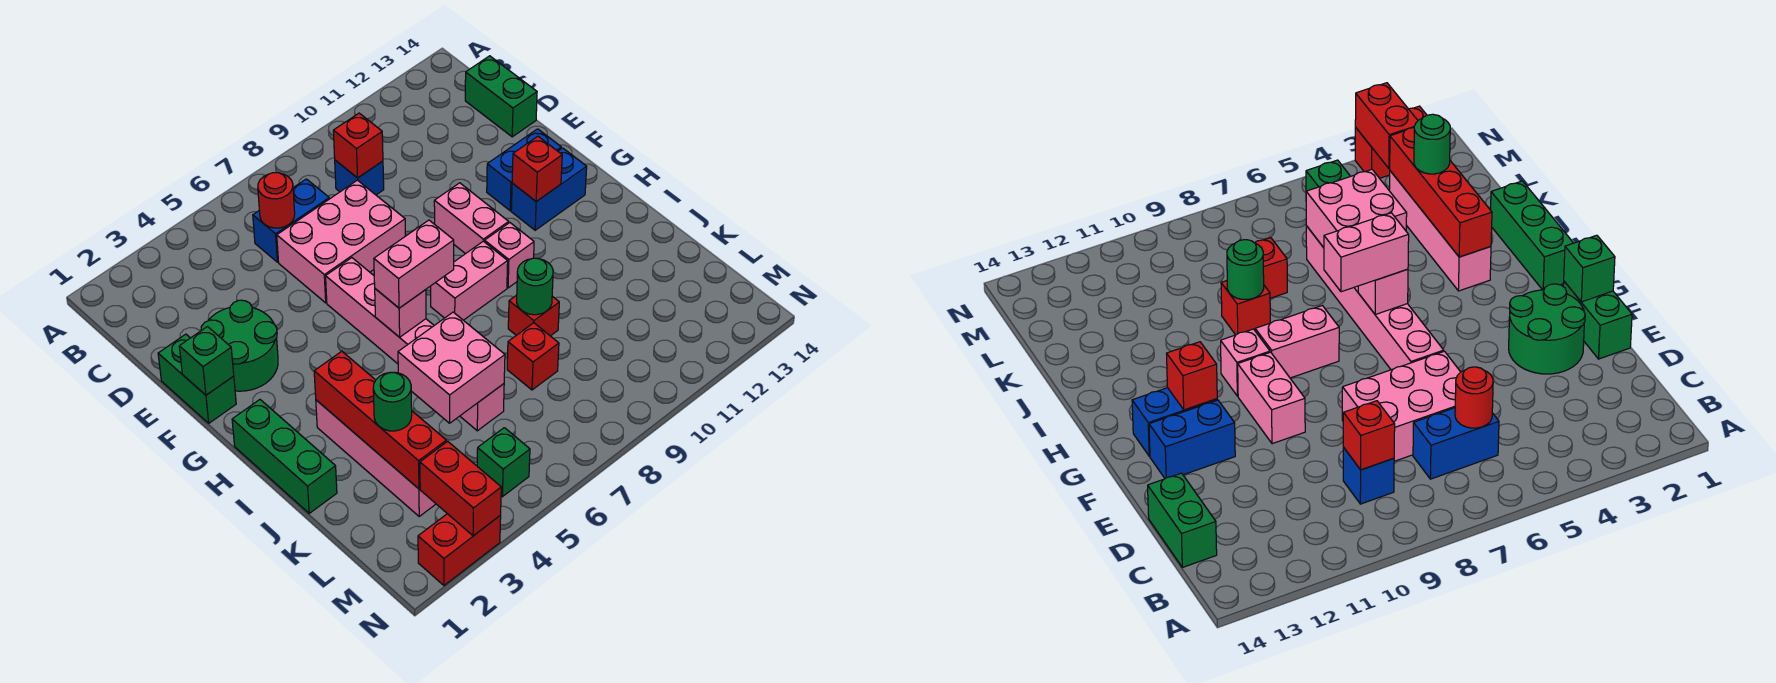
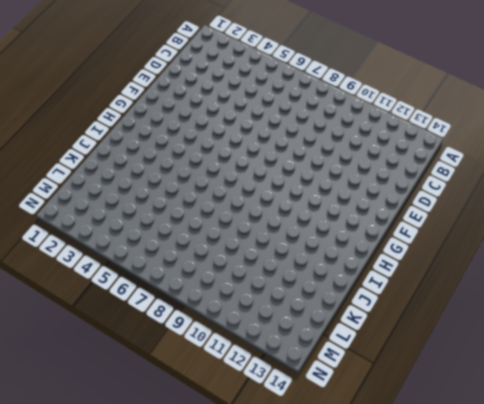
none -> blue 1x2 brick [253,179,329,262]
none -> blue 1x1 brick [335,160,384,195]
none -> green 1x2 brick [465,56,537,137]

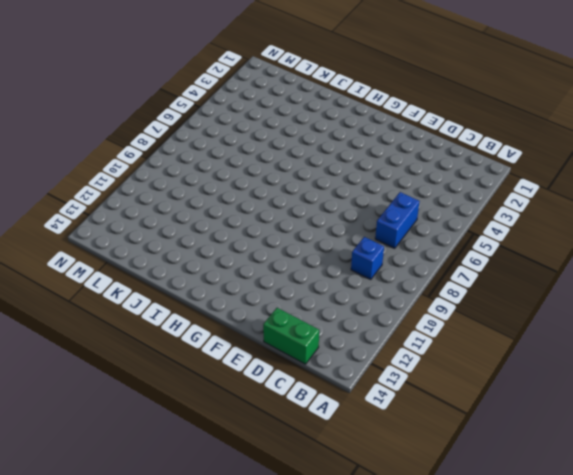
none -> pink 2x3 brick [277,180,405,303]
none -> green 1x2 brick [158,334,236,423]
none -> green 2x2 round brick [201,300,278,391]

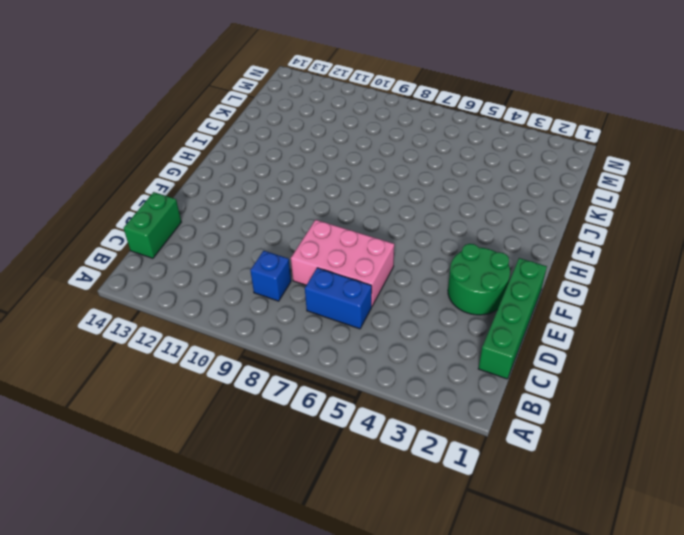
green 1x4 brick [478,258,547,379] -> green 1x2 brick [158,334,236,423]
none -> pink 1x6 brick [326,258,504,431]
none -> pink 1x2 brick [434,183,509,254]
none -> blue 1x2 brick [487,129,561,211]

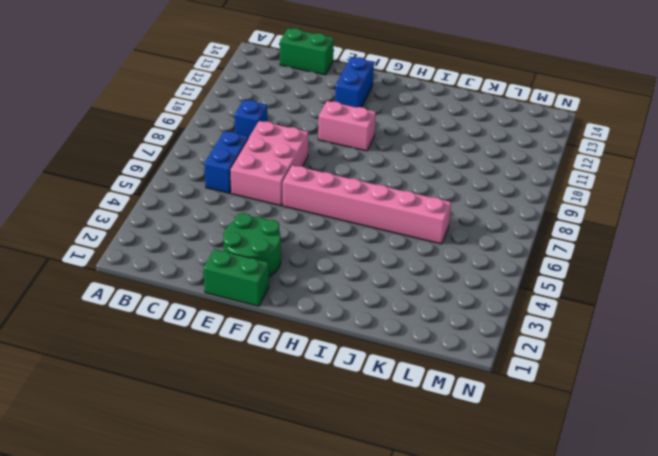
none -> blue 1x2 brick [511,148,587,230]
none -> green 1x3 brick [232,400,337,513]
none -> pink 1x2 brick [431,241,508,320]

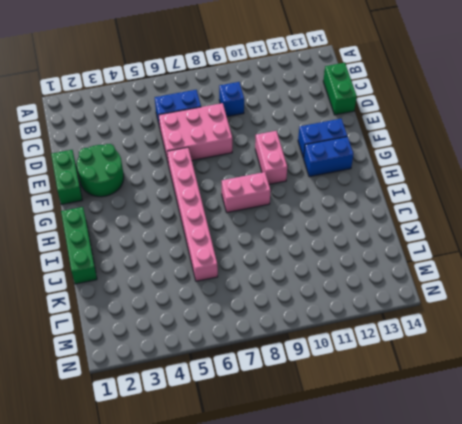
none -> pink 1x1 brick [485,223,534,288]
none -> pink 1x4 brick [316,400,436,516]
none -> red 1x1 brick [508,295,559,336]

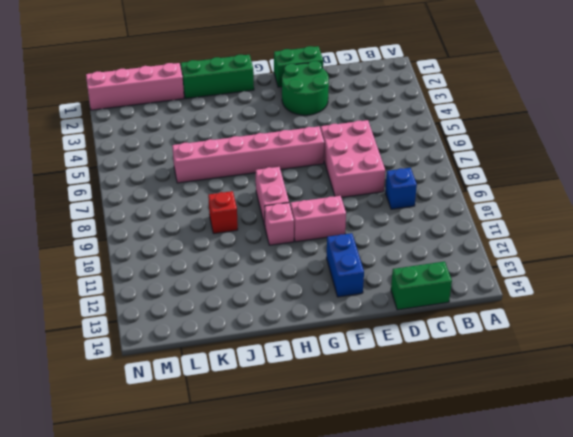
pink 1x4 brick [86,63,184,110] -> pink 1x4 brick moved to [316,400,436,516]
none -> blue 1x2 brick [253,179,329,262]
none -> blue 1x2 brick [511,148,587,230]
none -> red 1x1 brick [507,323,559,390]

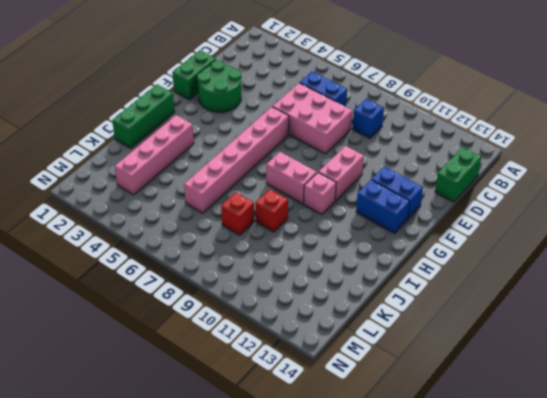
none -> green 1x1 brick [477,428,530,497]
none -> red 1x2 brick [418,514,501,585]
none -> red 1x1 round brick [258,173,295,228]

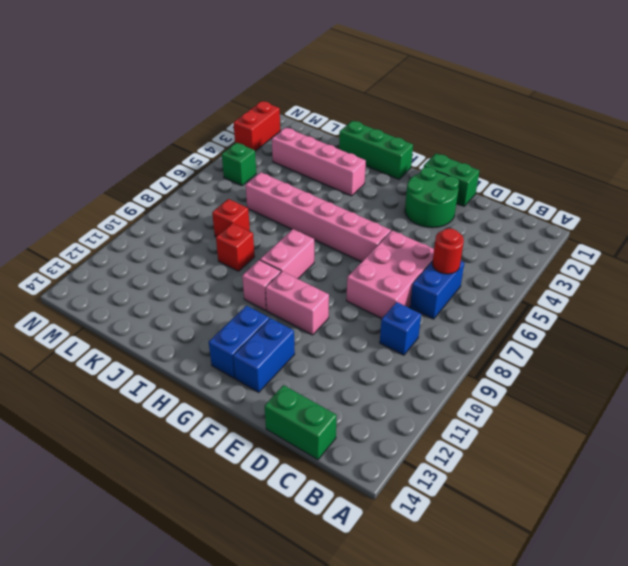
none -> red 1x1 brick [333,113,383,178]
none -> green 1x1 brick [179,327,234,395]
none -> red 1x1 brick [512,136,562,201]

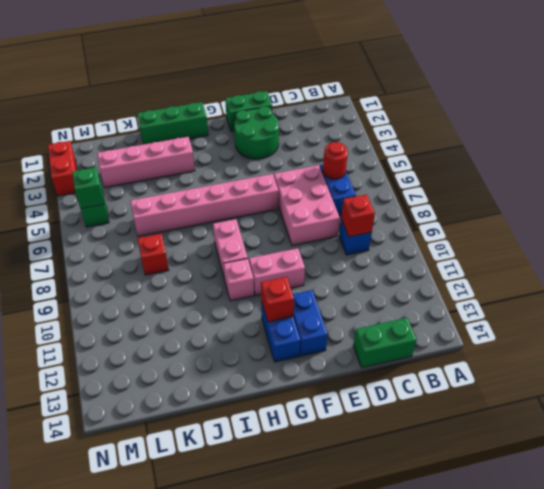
green 1x1 brick [72,167,104,209] -> green 1x1 brick moved to [179,327,234,395]
none -> red 1x1 brick [508,295,559,336]
none -> pink 1x1 brick [375,289,426,337]
none -> red 1x4 brick [314,351,446,489]

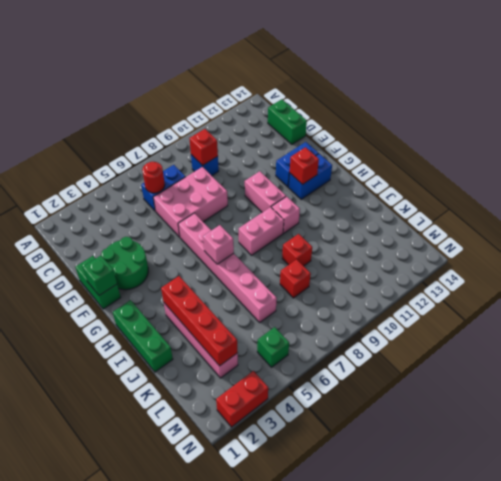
none -> pink 2x2 brick [398,312,505,423]
none -> green 1x1 round brick [517,258,553,315]
none -> red 1x2 brick [420,441,501,536]

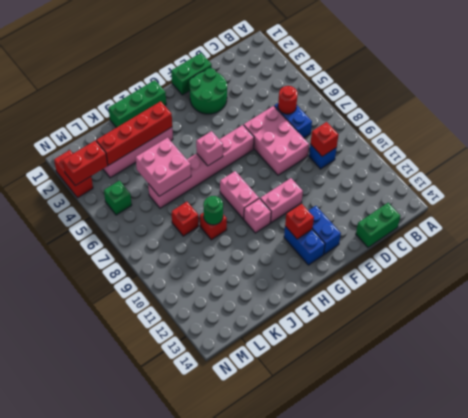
none -> green 1x1 brick [179,327,234,395]
none -> pink 1x2 brick [374,220,454,308]
none -> green 1x1 round brick [373,372,412,431]

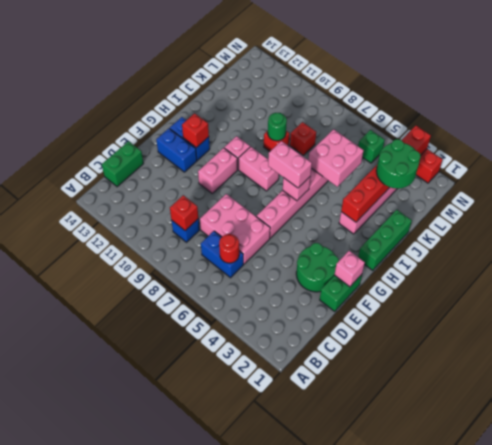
pink 1x1 brick [335,251,365,287] -> green 1x1 brick [179,327,234,395]
green 2x2 round brick [376,139,421,189] -> green 1x1 round brick [373,372,412,431]

